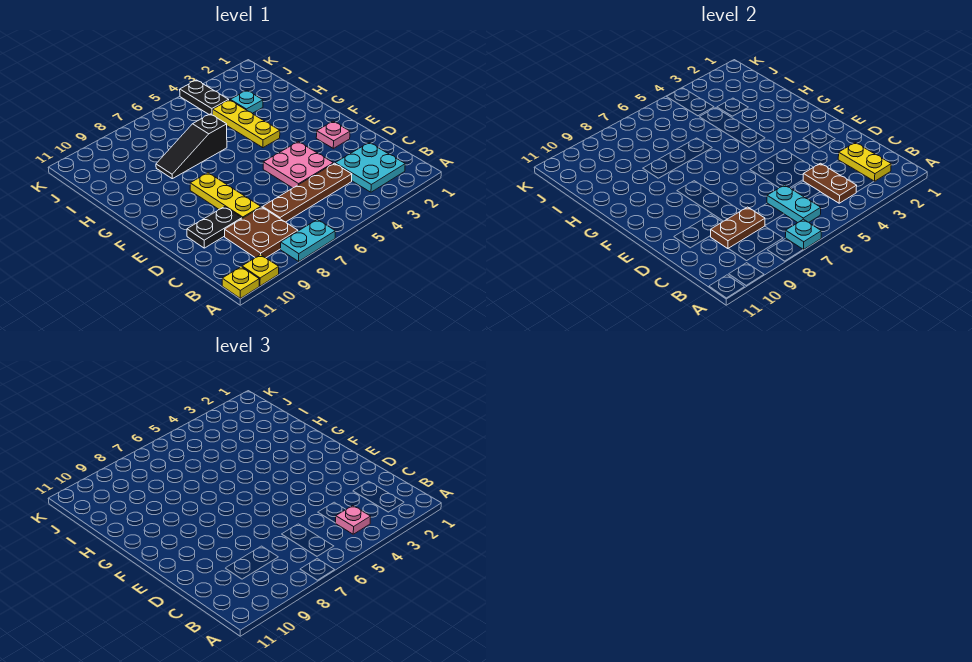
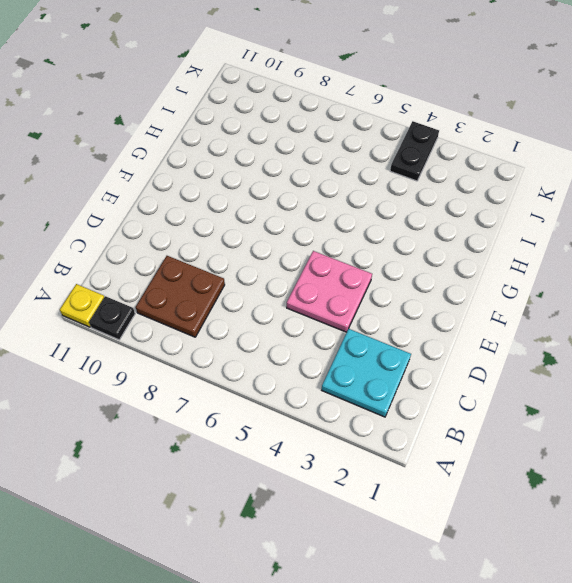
black 1x1 plate [89,296,135,340] -> yellow 1x1 plate [242,255,279,286]
none -> cyan 1x2 plate [281,219,335,261]
none -> brown 1x4 plate [263,163,352,222]
none -> yellow 1x3 plate [190,173,261,218]

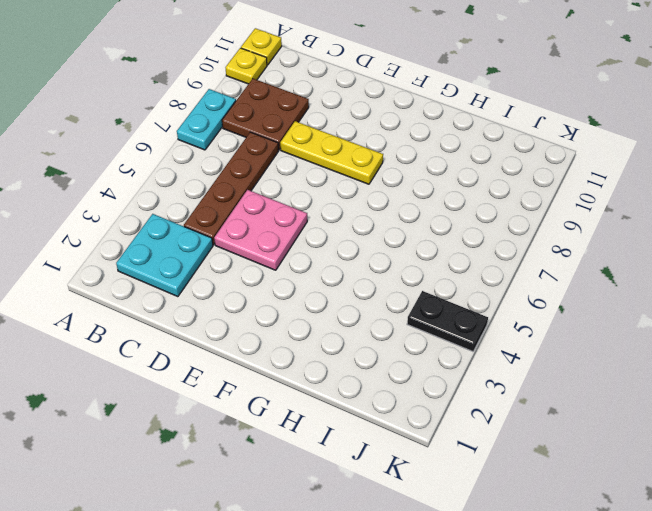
none -> black 1x2 plate [187,207,242,248]
none -> pink 1x1 plate [316,121,350,148]
none -> yellow 1x3 plate [213,100,280,148]

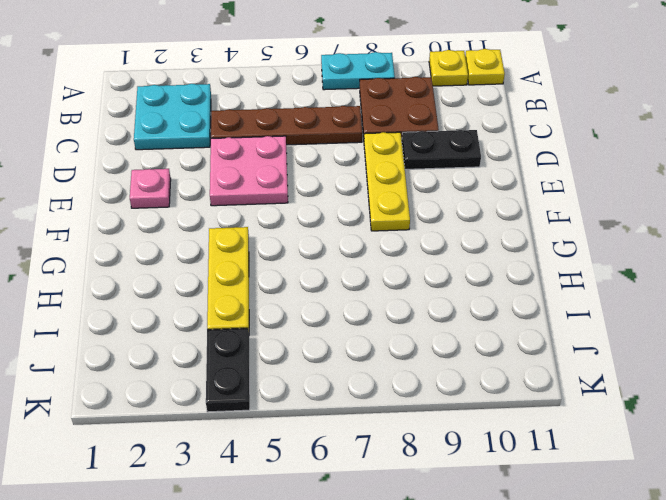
none -> black 1x3 slope [156,114,227,179]
none -> cyan 1x1 plate [231,91,263,113]
none -> cyan 1x1 plate [785,219,821,250]

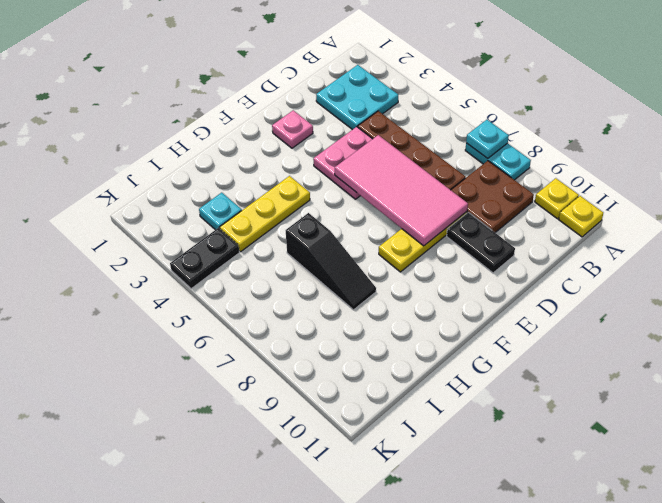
pink 2x4 tile [335,135,468,246] -> none
none -> yellow 1x2 plate [838,143,891,181]
none -> brown 1x2 plate [803,163,857,203]
none -> cyan 1x2 plate [767,185,821,223]

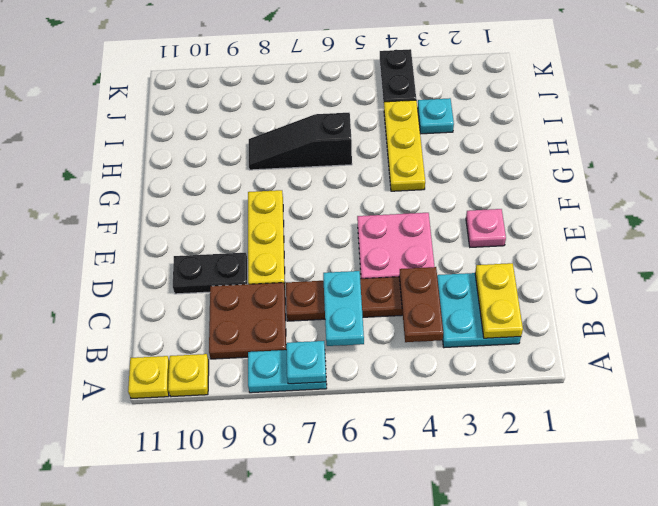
none -> brown 1x2 plate [711,207,765,249]
none -> pink 1x1 plate [336,506,371,534]

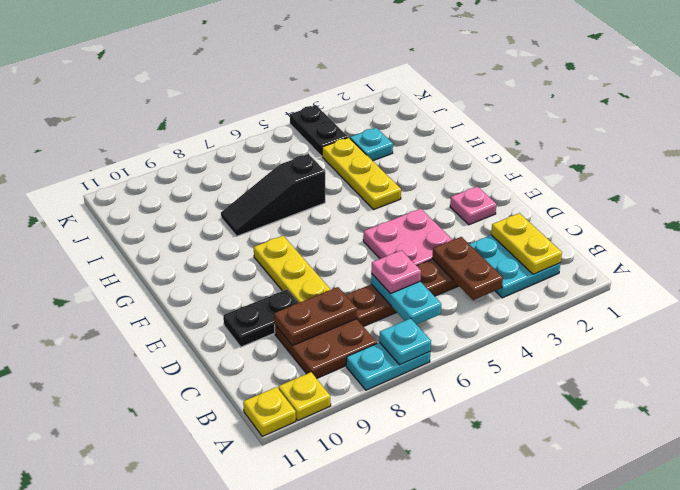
pink 1x1 plate [371,250,421,294] -> pink 1x1 plate moved to [336,506,371,534]

